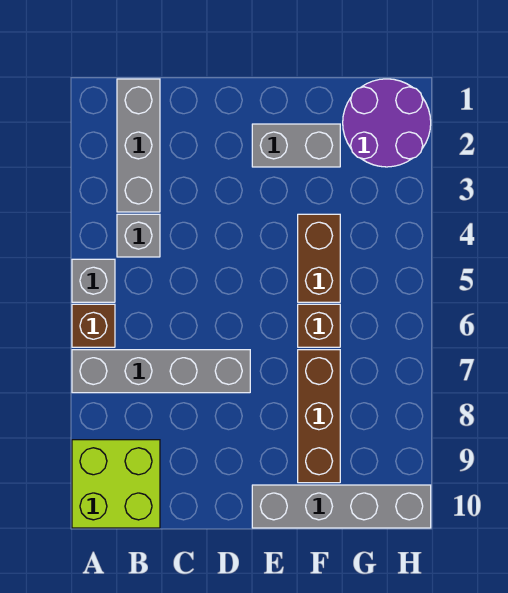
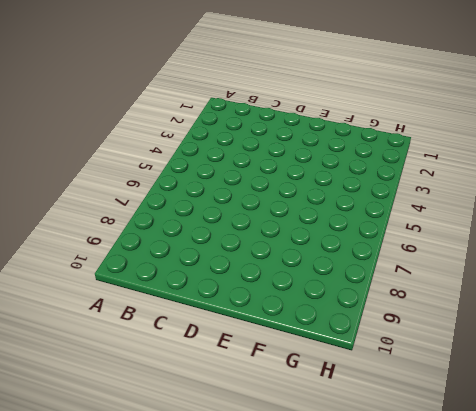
none -> grey 1x1 brick [72,259,115,302]
none -> brown 1x1 brick [72,304,115,347]
none -> grey 1x4 brick [72,350,250,393]

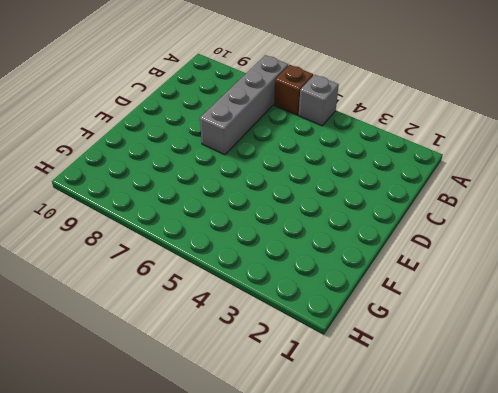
none -> lime 2x2 brick [72,440,160,528]
none -> grey 1x3 brick [117,79,160,212]
none -> grey 1x1 brick [117,214,160,257]

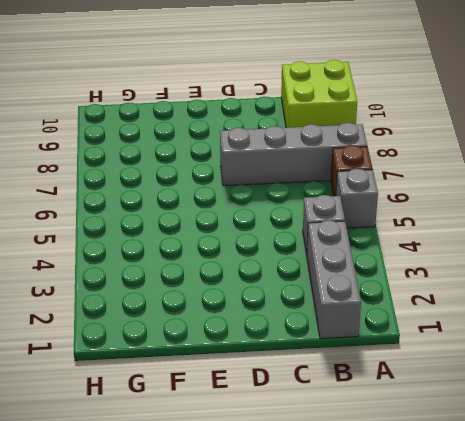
none -> grey 1x2 brick [252,124,340,167]
none -> grey 1x4 brick [252,485,431,528]
none -> brown 1x2 brick [298,214,340,302]

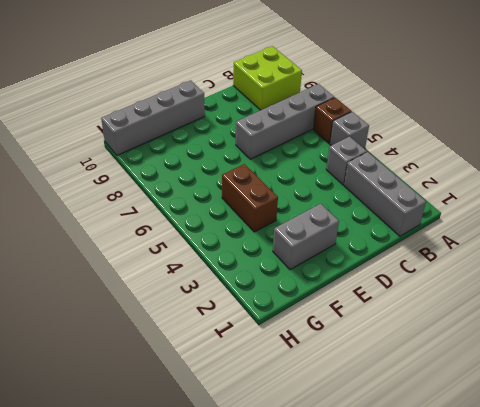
none -> brown 1x1 brick [298,304,340,347]
none -> brown 1x3 brick [298,350,340,483]
none -> purple 2x2 round brick [343,79,431,167]

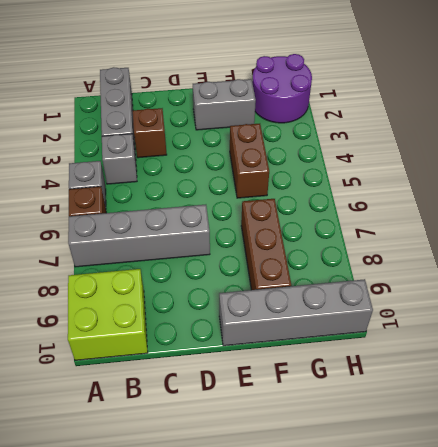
brown 1x1 brick [133,108,167,158] -> brown 1x1 brick moved to [298,304,340,347]

